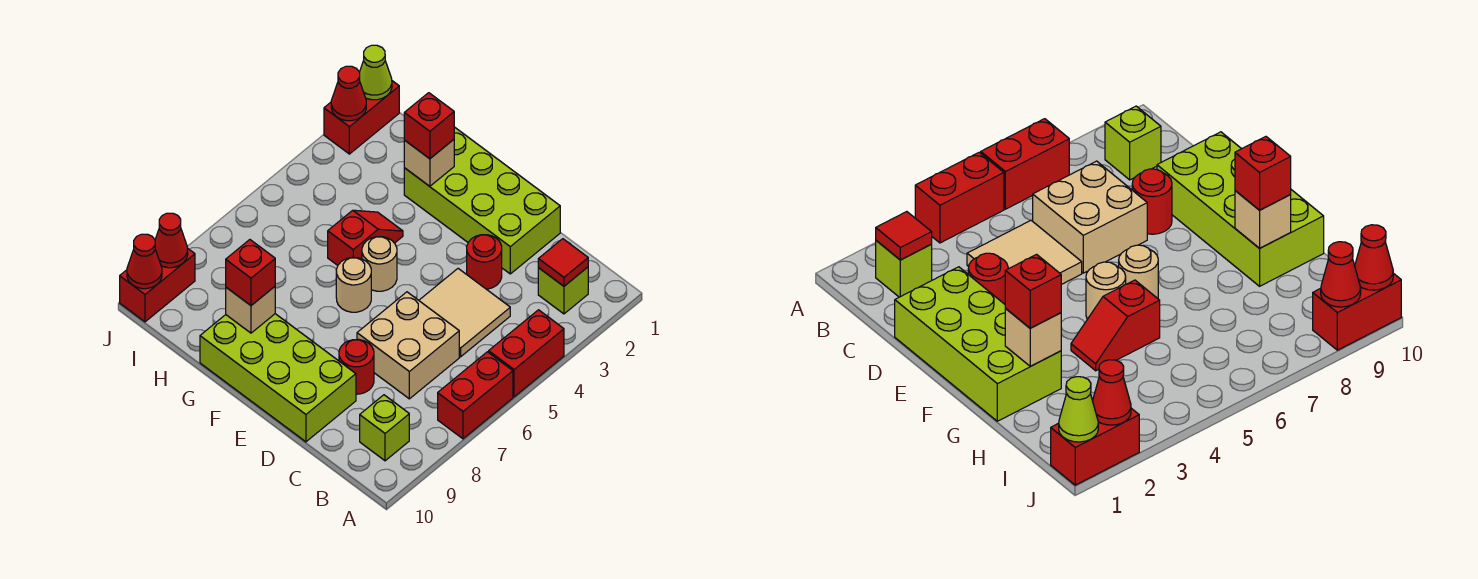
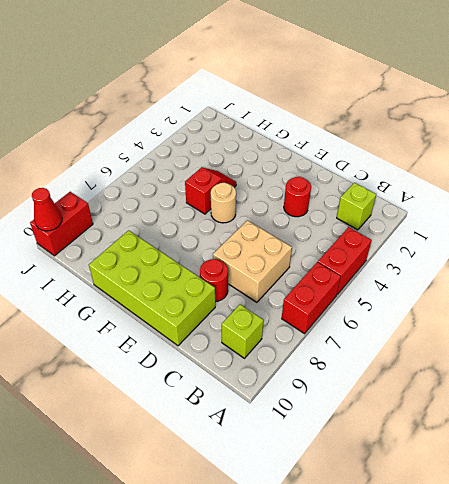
none -> tan 2x2 tile [419,269,510,357]
none -> lime 2x4 brick [404,127,560,274]
none -> tan 1x1 round brick [336,258,371,312]

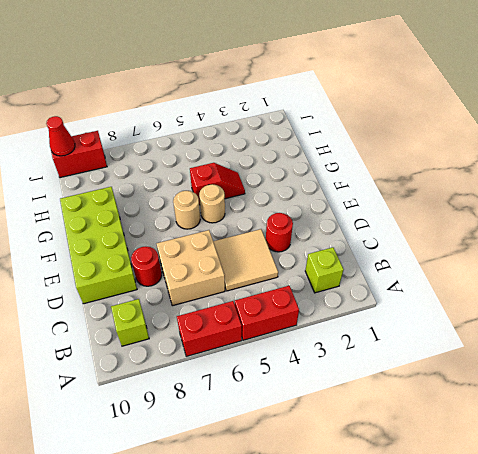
none -> lime 2x4 brick [404,127,560,274]
none -> red 1x2 brick [324,81,399,154]
none -> red 1x1 tile [538,239,588,286]

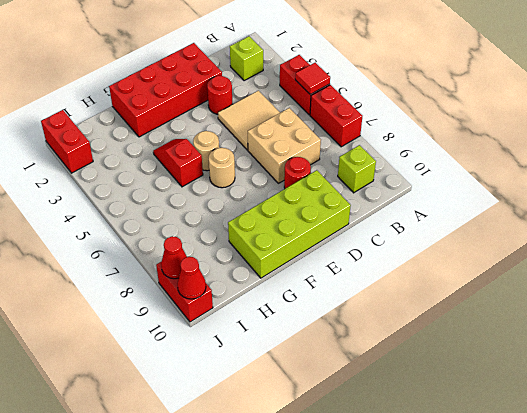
red 1x1 tile [295,63,330,95] -> red 1x1 tile moved to [538,239,588,286]
red 2x4 brick [109,43,222,137] -> lime 2x4 brick [404,127,560,274]
none -> tan 1x1 brick [404,140,454,186]
none -> tan 1x1 brick [226,287,275,333]
none -> lime 1x1 cone [360,45,392,100]

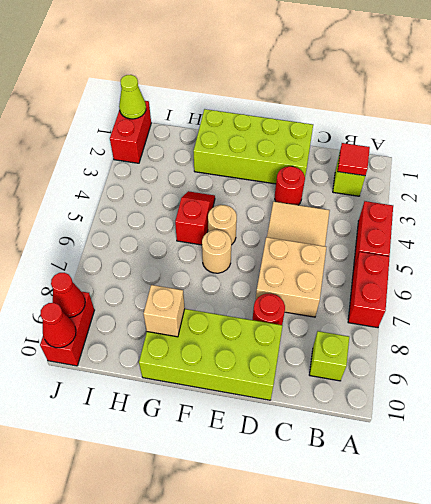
none -> tan 1x1 brick [404,140,454,186]
none -> red 1x1 cone [331,66,366,121]
none -> red 1x1 brick [404,93,454,159]

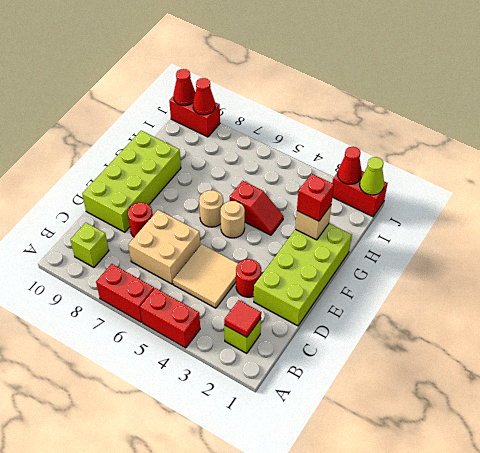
none -> tan 1x1 brick [226,287,275,333]
none -> red 1x1 brick [226,240,275,305]

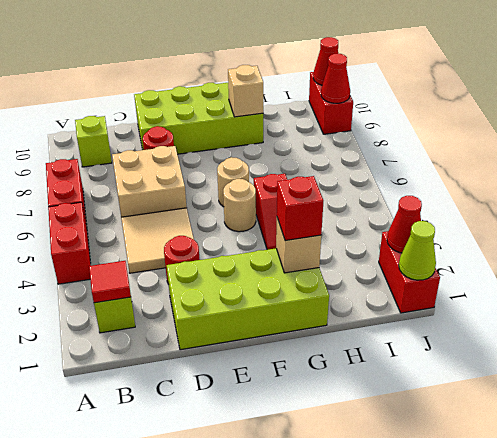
none -> red 1x1 brick [226,240,275,305]

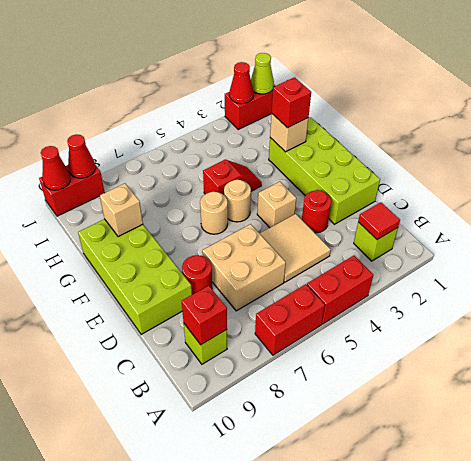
red 1x1 brick [182,286,227,345] -> red 1x1 brick moved to [226,240,275,305]
tan 1x1 brick [257,182,296,228] -> none

